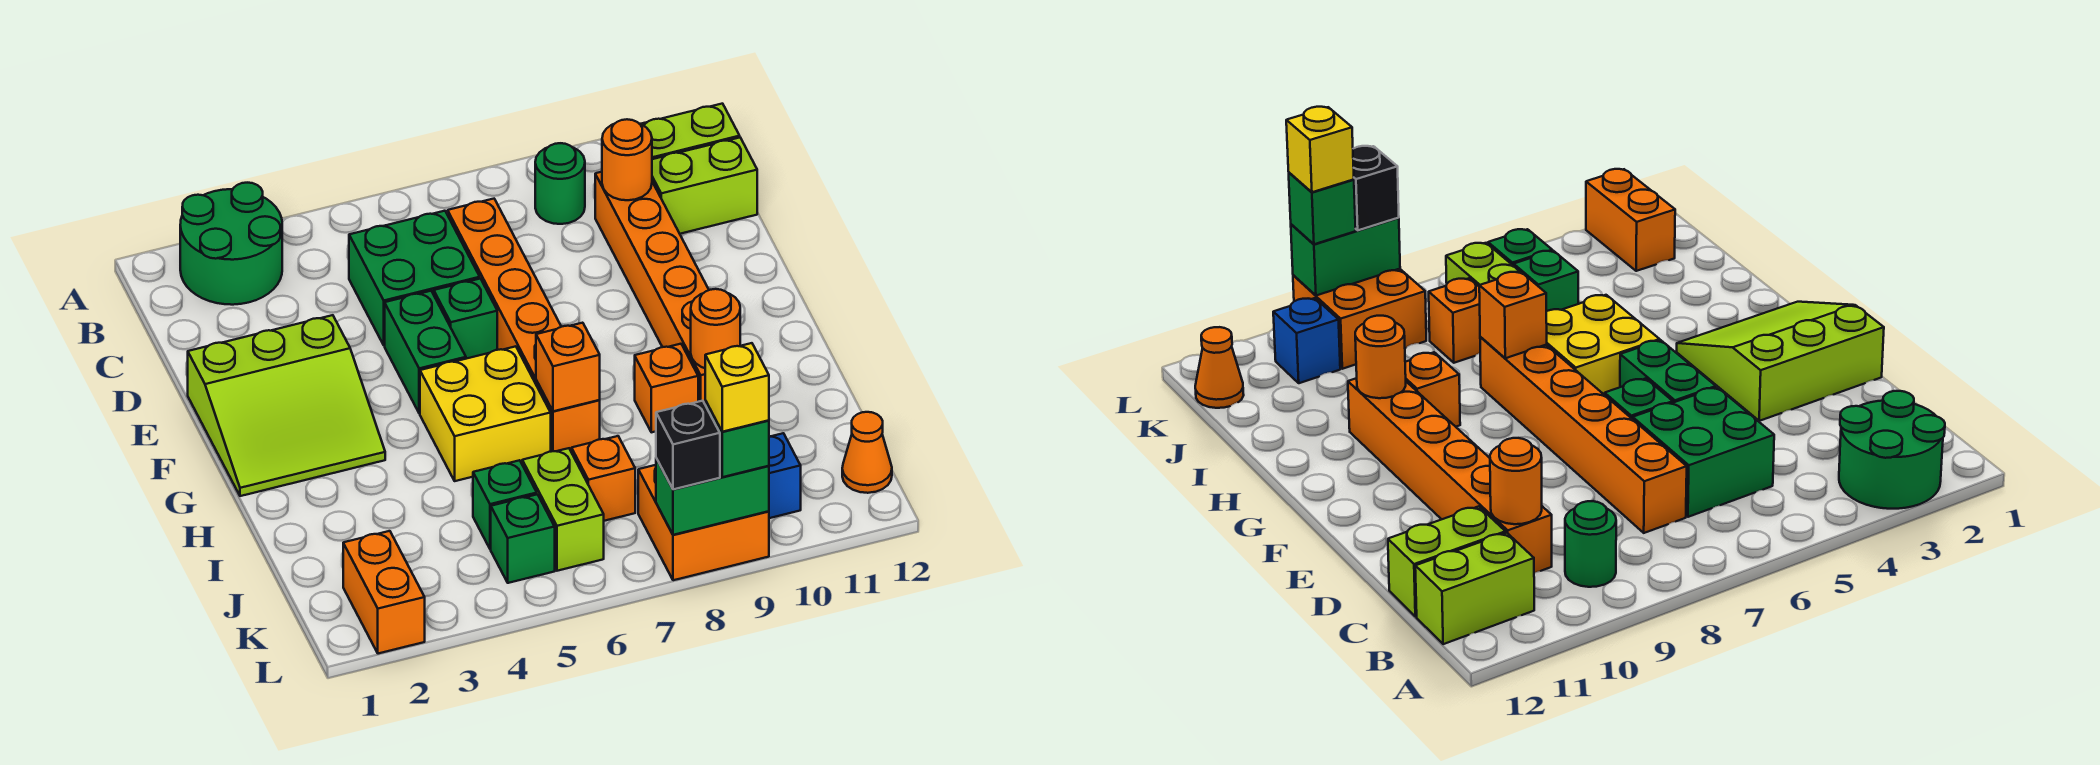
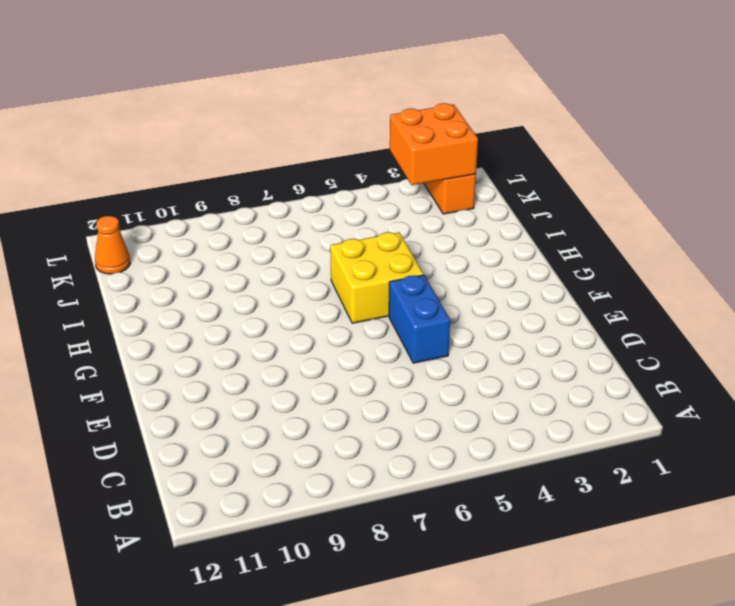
blue 1x2 brick [389,275,450,363] -> green 1x2 brick [385,291,466,413]
orange 2x2 brick [390,103,478,185] -> orange 2x2 brick moved to [638,465,769,580]
none -> green 2x2 round brick [180,183,282,305]
none -> green 1x1 round brick [535,143,585,224]
none -> lime 1x2 brick [642,104,740,159]

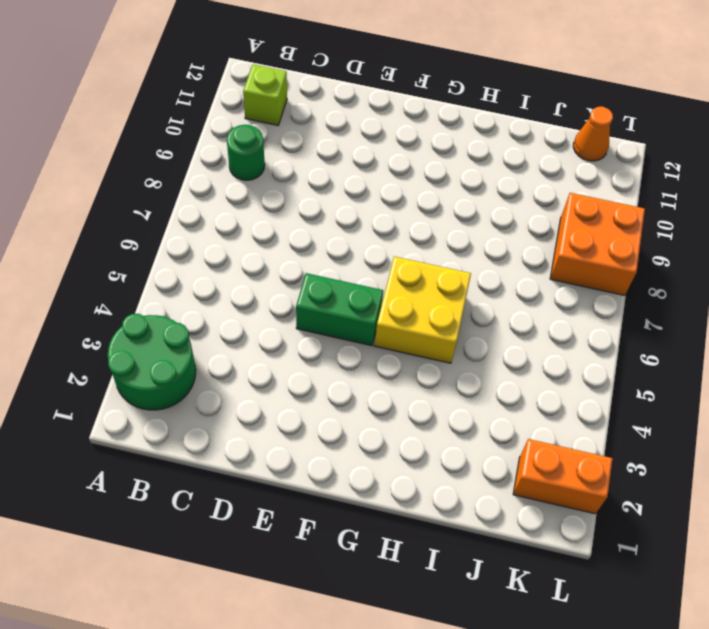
lime 1x1 brick [243,64,287,125] -> lime 1x2 brick [642,104,740,159]
none -> green 2x2 brick [349,211,480,345]
none -> orange 1x6 brick [448,199,600,452]
none -> orange 1x6 brick [595,172,709,404]

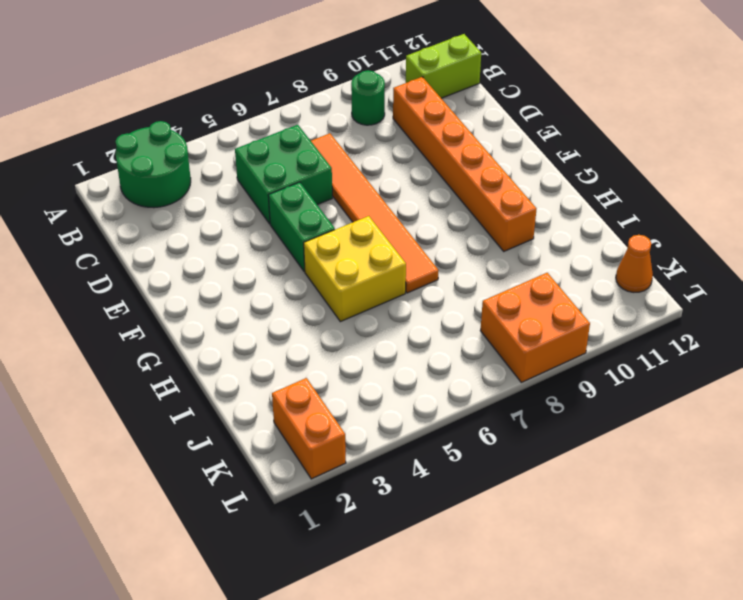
orange 1x6 tile [311,133,439,293] -> orange 1x6 brick [448,199,600,452]
none -> lime 1x2 brick [652,138,757,234]
none -> lime 3x3 slope [188,315,385,496]
none -> green 1x1 brick [434,279,497,359]

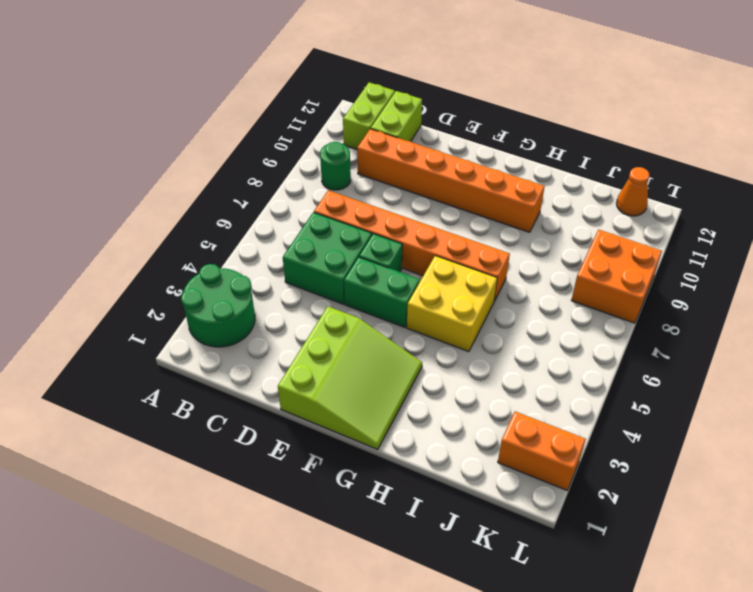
none -> orange 1x1 brick [635,344,698,432]
none -> green 1x1 brick [473,460,537,549]
none -> lime 1x2 brick [522,448,604,571]

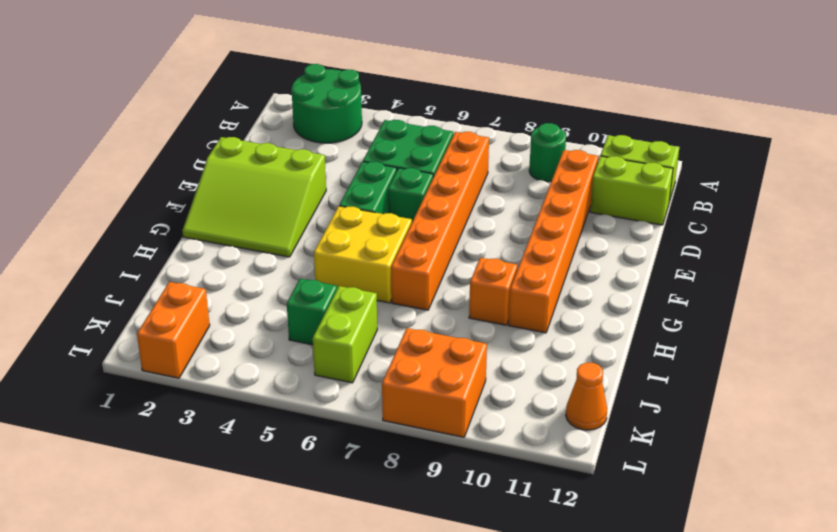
none -> orange 1x1 brick [572,436,635,521]
none -> green 1x1 brick [491,494,555,583]
none -> blue 1x1 brick [769,433,801,518]

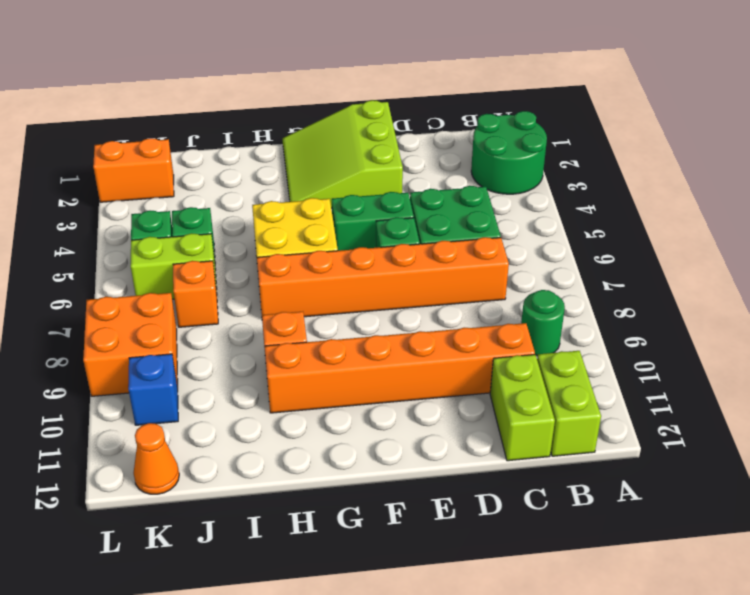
none -> orange 1x1 round brick [602,119,652,200]
none -> orange 1x1 brick [536,323,600,411]
none -> orange 1x1 round brick [691,289,740,368]

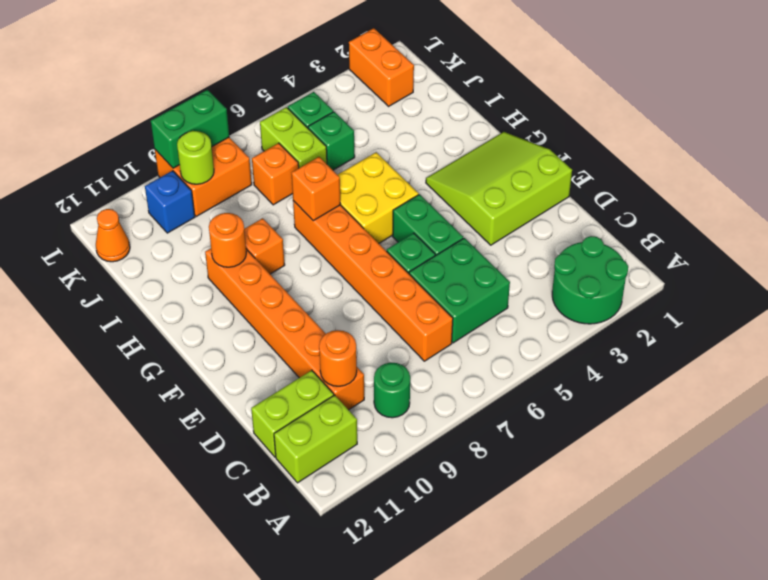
lime 1x1 round brick [177,131,214,184] -> none
none -> black 1x1 brick [656,401,720,489]
none -> green 1x1 brick [705,401,769,477]
none -> yellow 1x1 brick [705,343,769,432]

